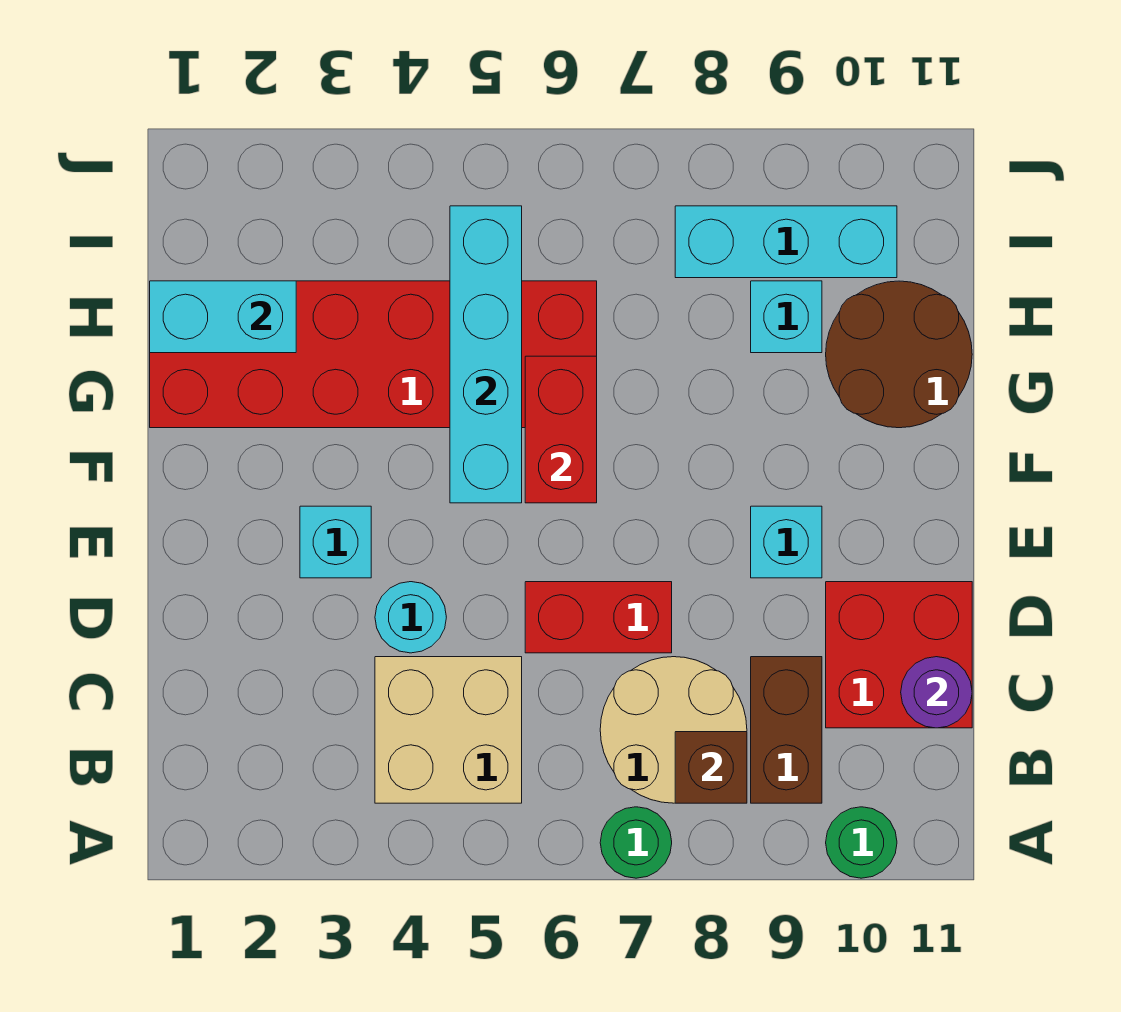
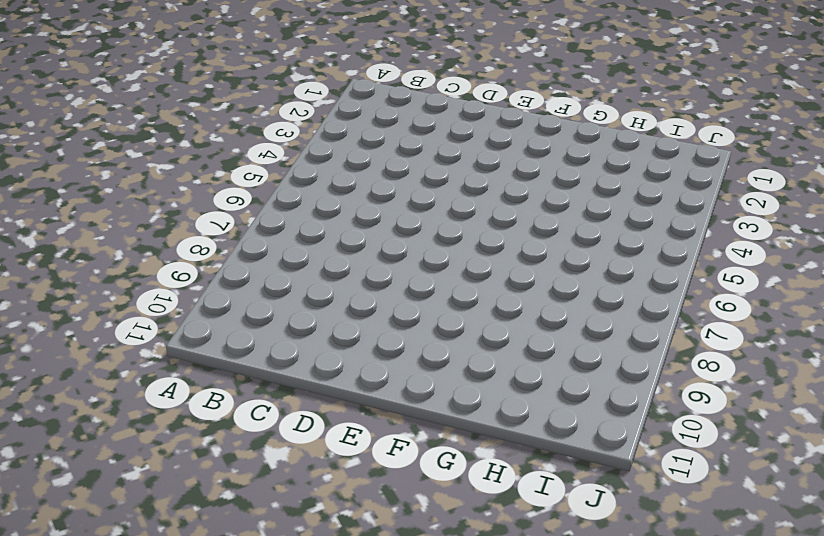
none -> green 1x1 round brick [600,807,672,878]
none -> green 1x1 round brick [826,807,897,878]
none -> tan 2x2 brick [375,657,522,803]

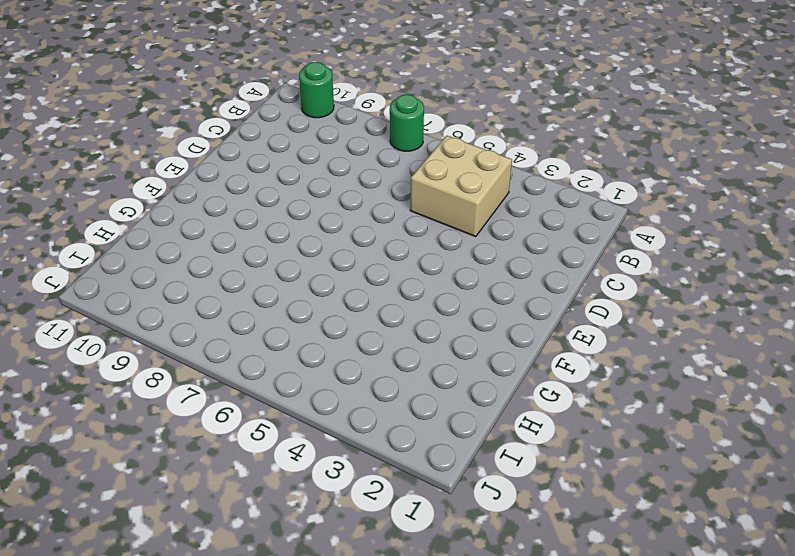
none -> tan 2x2 round brick [600,657,747,803]
none -> brown 1x2 brick [751,657,822,803]
none -> red 2x2 brick [826,582,972,728]

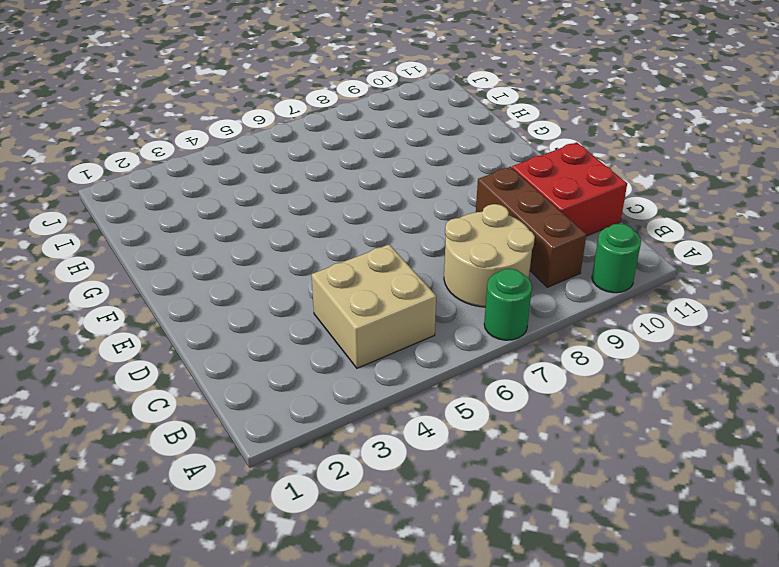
brown 1x3 brick [476,167,586,287] -> brown 1x2 brick [751,657,822,803]
none -> cyan 1x1 round brick [375,582,446,653]
none -> red 1x2 brick [525,582,672,653]
none -> cyan 1x1 brick [300,506,371,578]

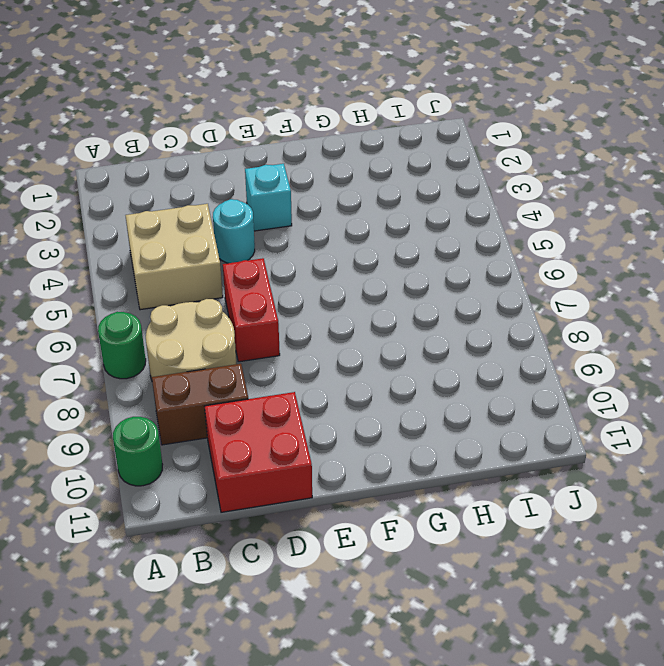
none -> cyan 1x1 brick [751,506,822,578]
none -> red 2x6 brick [150,281,597,428]
none -> brown 2x2 round brick [826,281,972,428]

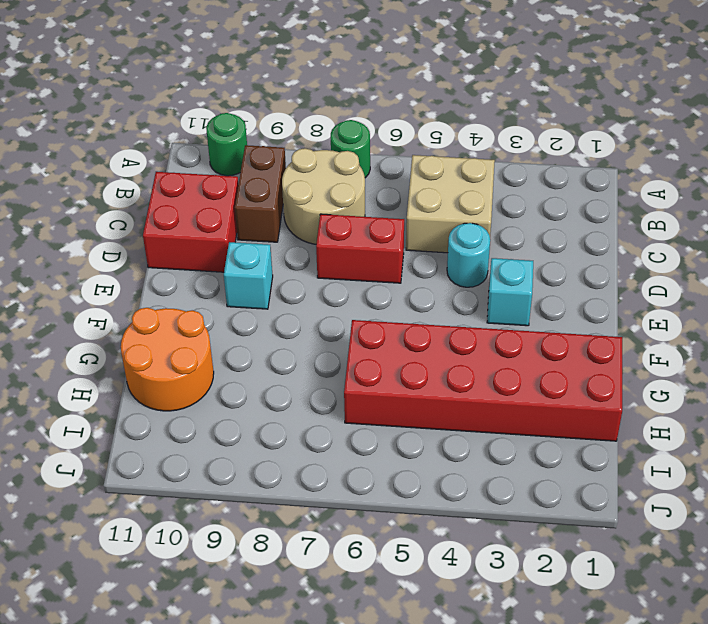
orange 2x2 round brick [121,308,214,411] -> brown 2x2 round brick [826,281,972,428]
none -> cyan 1x1 brick [751,281,822,353]
none -> cyan 1x3 brick [675,206,897,278]
none -> brown 1x1 brick [675,732,747,803]

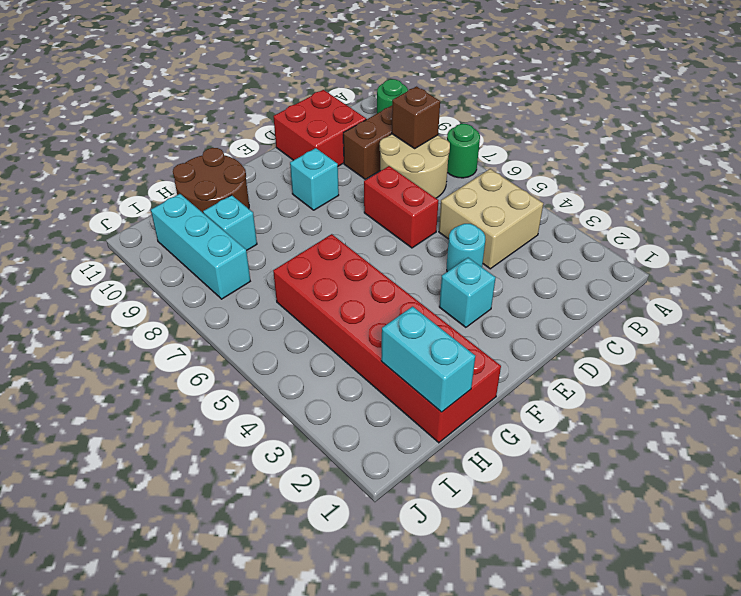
none -> purple 1x1 round brick [901,657,972,728]
none -> cyan 1x4 brick [450,206,522,503]
none -> red 1x2 brick [525,356,597,503]

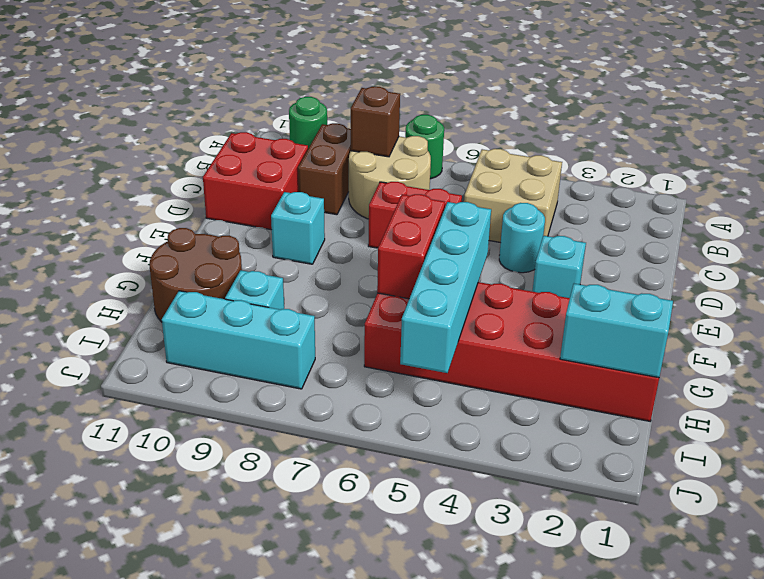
none -> purple 1x1 round brick [901,657,972,728]

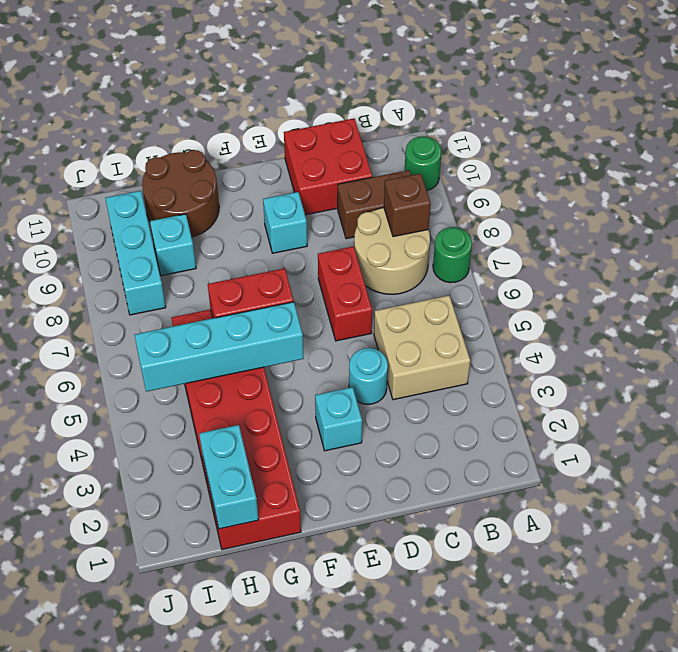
none -> purple 1x1 round brick [901,657,972,728]

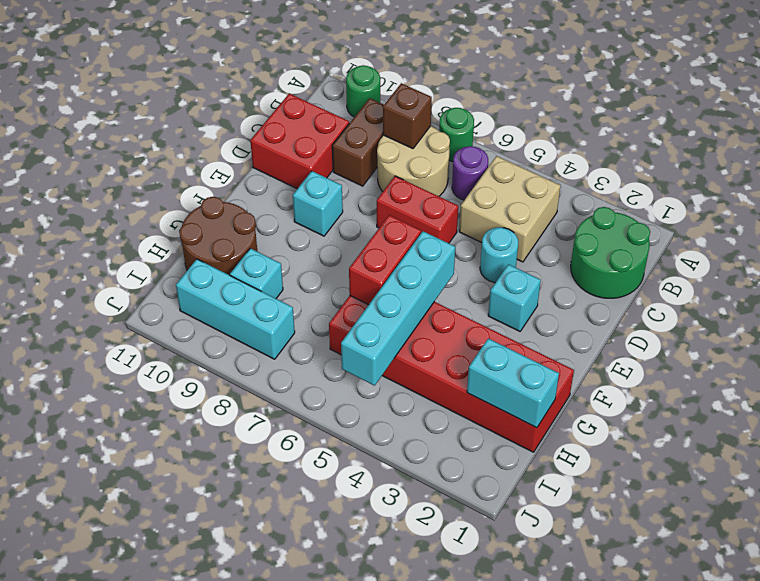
green 2x2 round brick [571,207,650,298] -> none
purple 1x1 round brick [452,146,488,200] -> purple 1x1 round brick moved to [901,657,972,728]

